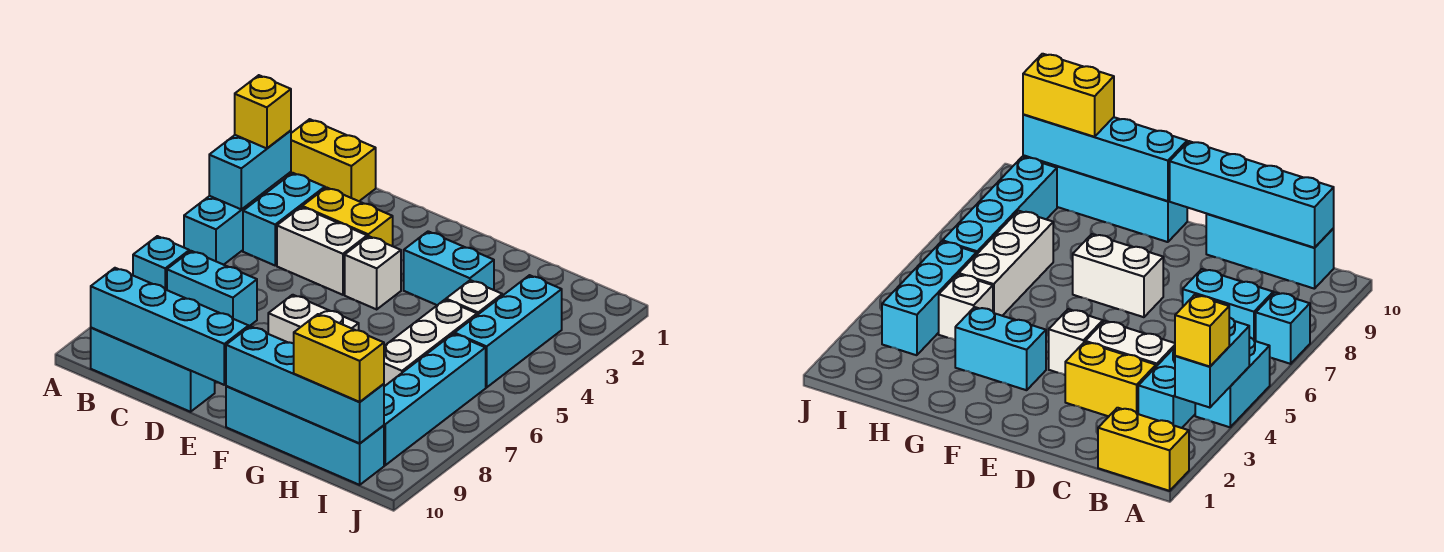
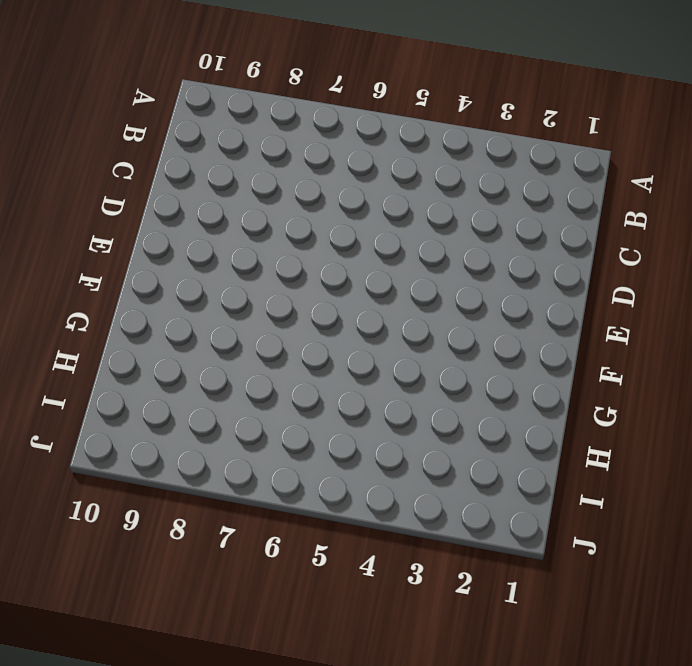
none -> yellow 1x2 brick [285,119,376,201]
none -> cyan 1x2 brick [184,191,266,265]
none -> cyan 1x1 brick [133,236,189,290]

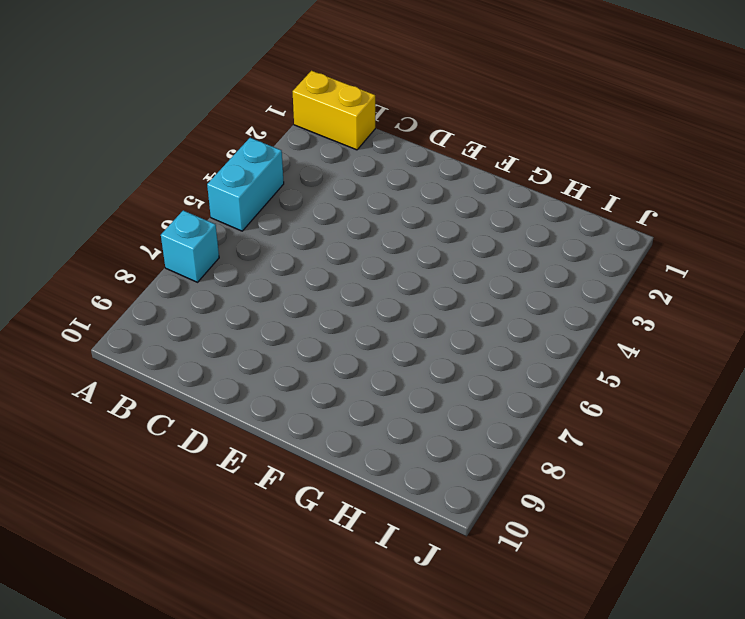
none -> cyan 1x2 brick [243,173,325,265]
none -> cyan 1x2 brick [167,251,257,326]
none -> cyan 1x3 brick [91,328,215,412]

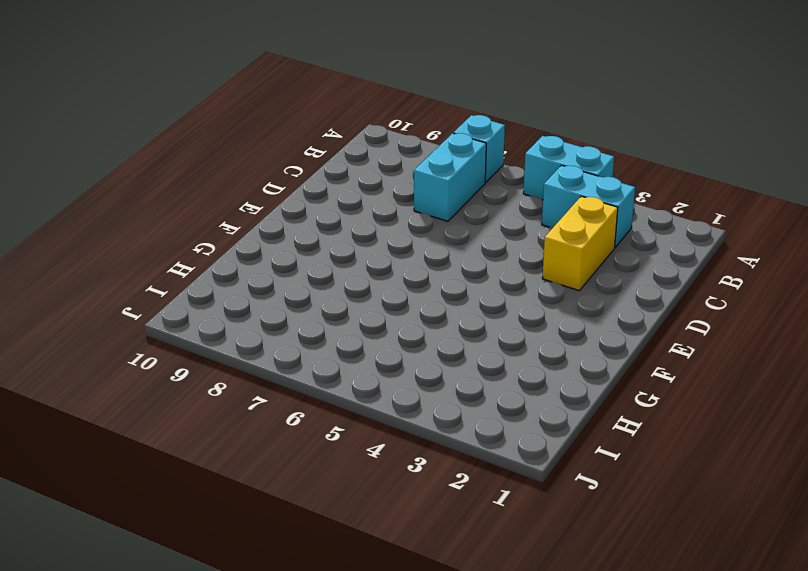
none -> yellow 1x2 brick [285,119,376,201]
none -> cyan 1x3 brick [91,328,215,412]
none -> white 1x2 brick [277,207,367,295]

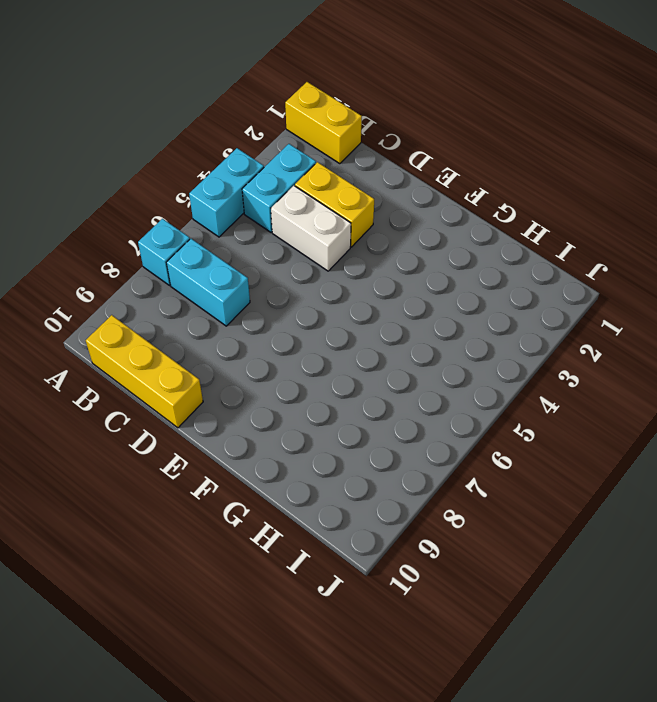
yellow 1x3 brick [86,315,203,428] -> cyan 1x3 brick [91,328,215,412]
none -> white 1x1 brick [345,236,401,309]
none -> white 1x2 brick [268,295,359,343]
none -> cyan 1x2 brick [404,231,494,305]

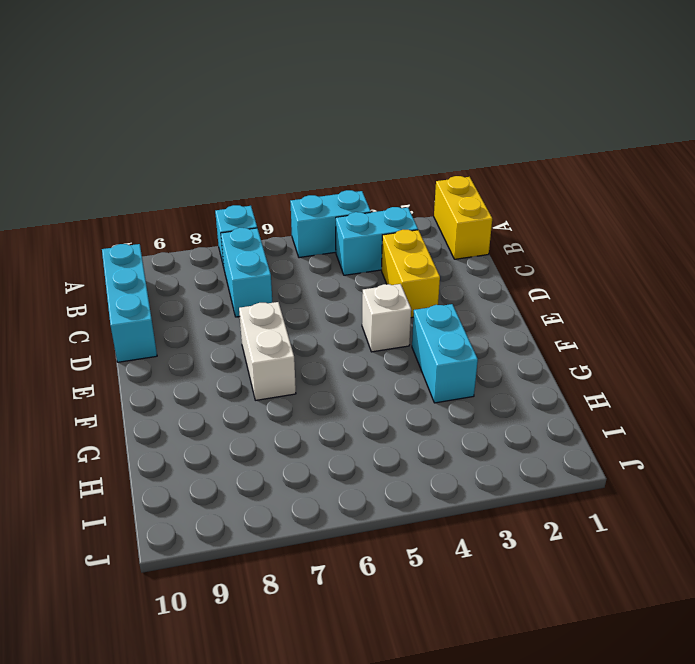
none -> white 1x2 brick [277,207,367,295]
none -> cyan 1x4 brick [226,386,384,485]
none -> white 1x1 brick [446,280,502,315]

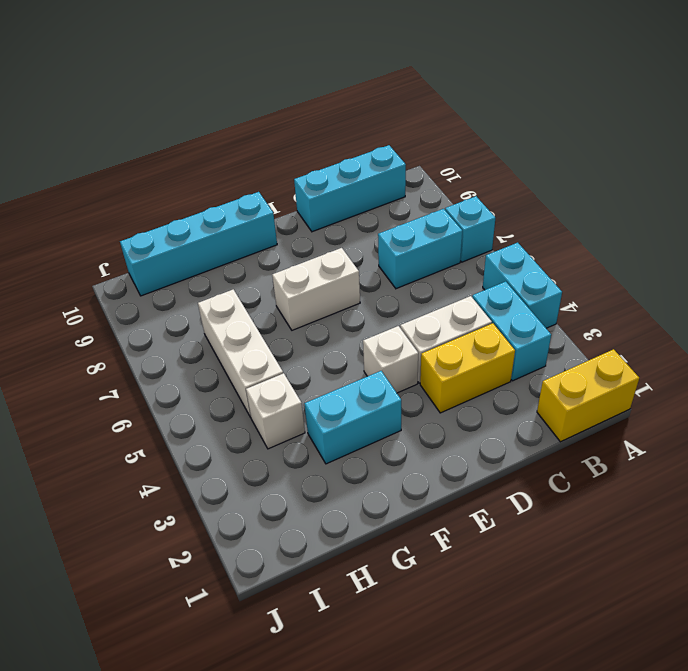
none -> cyan 1x3 brick [455,275,562,387]
none -> cyan 1x4 brick [384,334,486,465]
none -> cyan 1x2 brick [209,130,291,210]

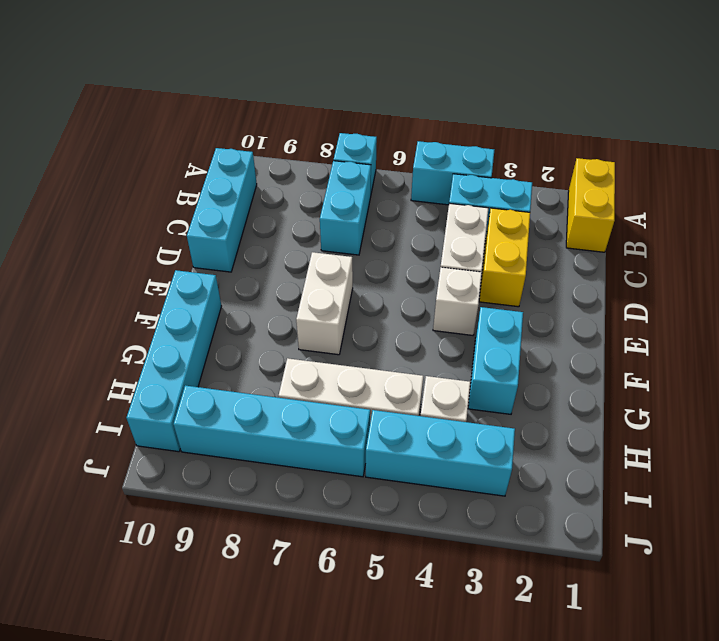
none -> cyan 1x2 brick [209,130,291,210]
none -> cyan 1x4 brick [91,268,249,385]
none -> cyan 1x4 brick [226,326,384,444]

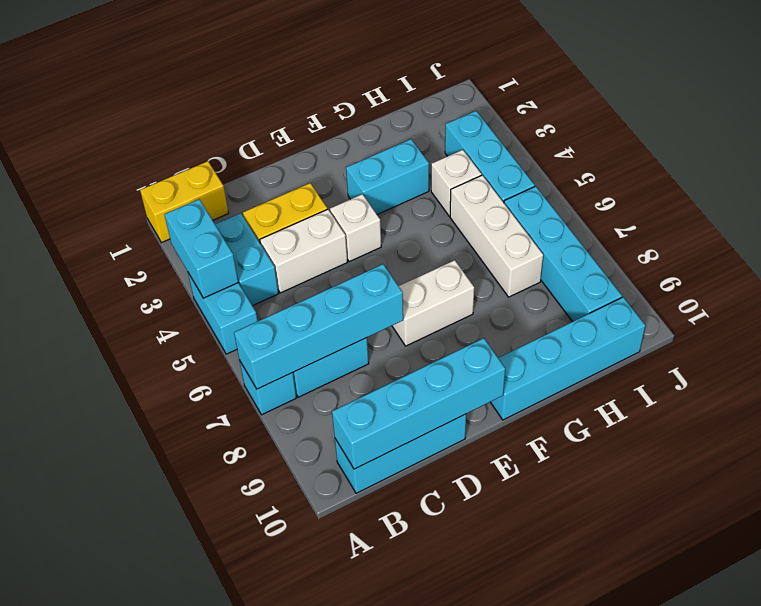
cyan 1x4 brick [234,264,403,389] -> cyan 1x4 brick moved to [226,326,384,444]
none -> yellow 1x1 brick [235,75,291,148]
none -> yellow 1x2 brick [294,314,384,402]

